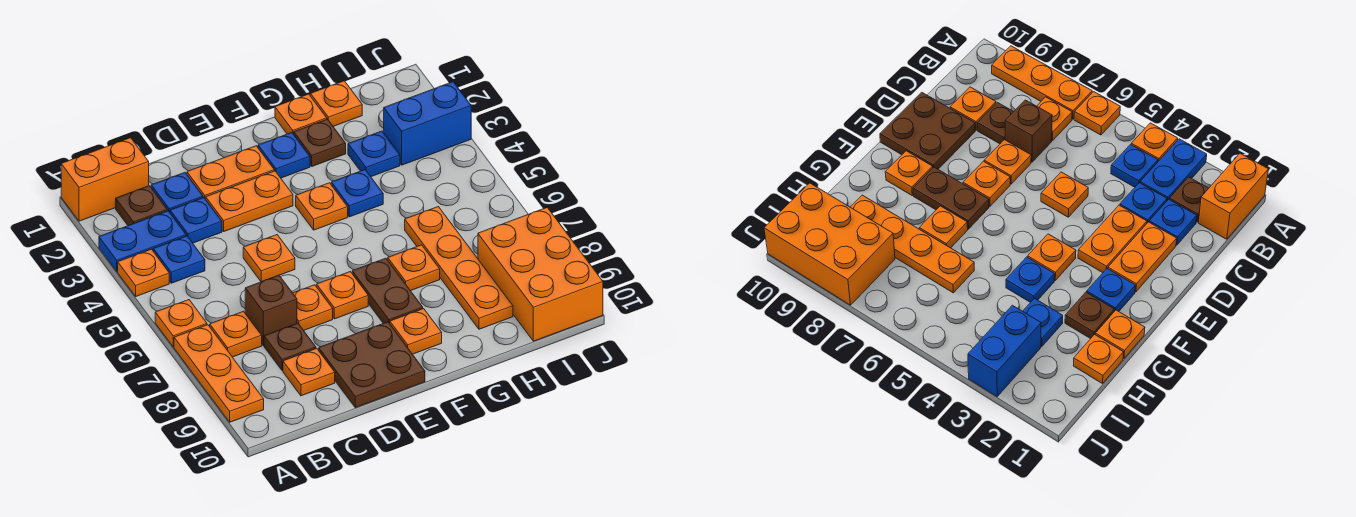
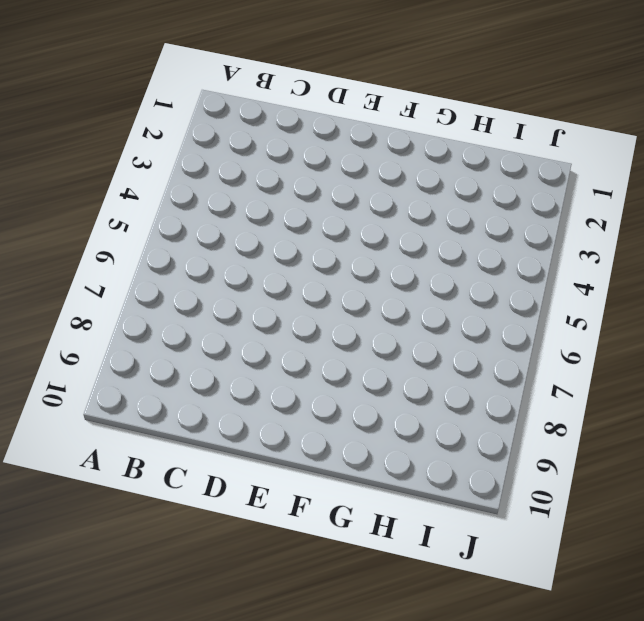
none -> orange 1x2 brick [61,138,149,221]
none -> blue 1x2 plate [99,211,186,271]
none -> orange 1x1 plate [118,249,169,296]
none -> orange 1x1 plate [155,300,207,347]

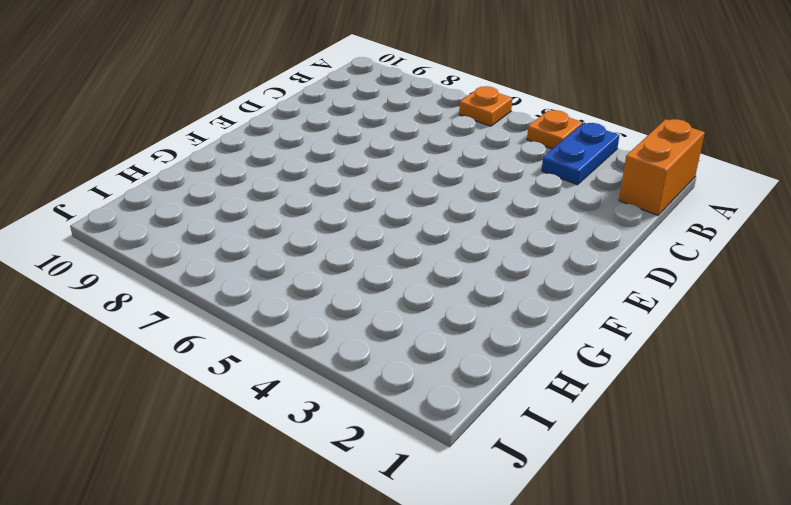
none -> orange 1x3 plate [174,325,264,422]
none -> brown 1x1 plate [116,186,167,226]
none -> blue 1x1 plate [153,236,205,283]
none -> orange 1x1 plate [210,311,262,357]

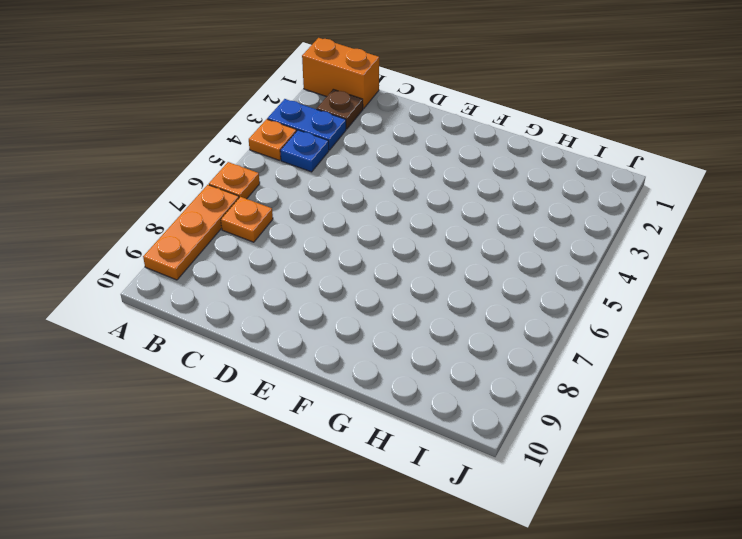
none -> blue 1x1 plate [151,172,203,212]
none -> blue 1x1 plate [170,198,222,243]
none -> brown 1x1 brick [245,275,297,345]
none -> brown 1x1 plate [264,323,316,371]

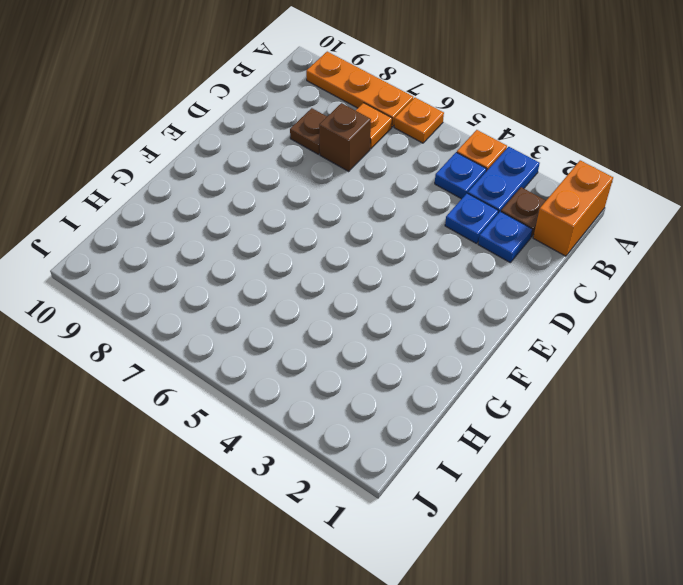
none -> orange 1x1 plate [283,348,335,396]
none -> orange 1x2 plate [187,146,274,199]
none -> orange 1x2 plate [206,171,293,231]
none -> orange 1x1 plate [243,235,295,282]

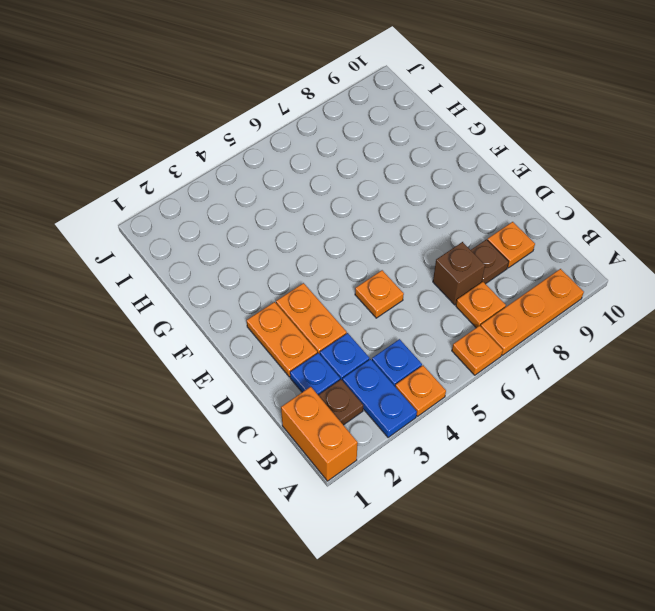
none -> orange 1x1 plate [293,285,333,330]
none -> brown 2x2 plate [319,322,425,408]
none -> orange 1x1 plate [317,272,368,319]
none -> blue 1x1 plate [258,133,310,178]

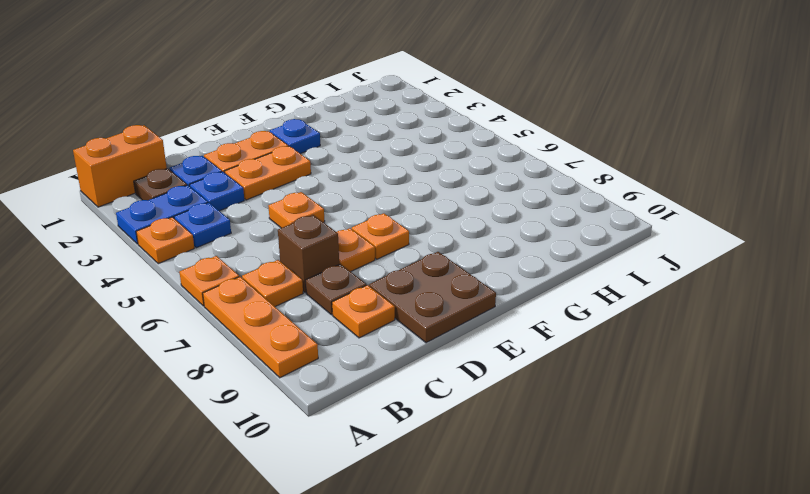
none -> orange 1x1 plate [296,183,348,230]
none -> brown 1x2 plate [352,258,423,323]
none -> orange 1x1 plate [390,309,442,354]
none -> orange 1x1 plate [275,94,327,134]

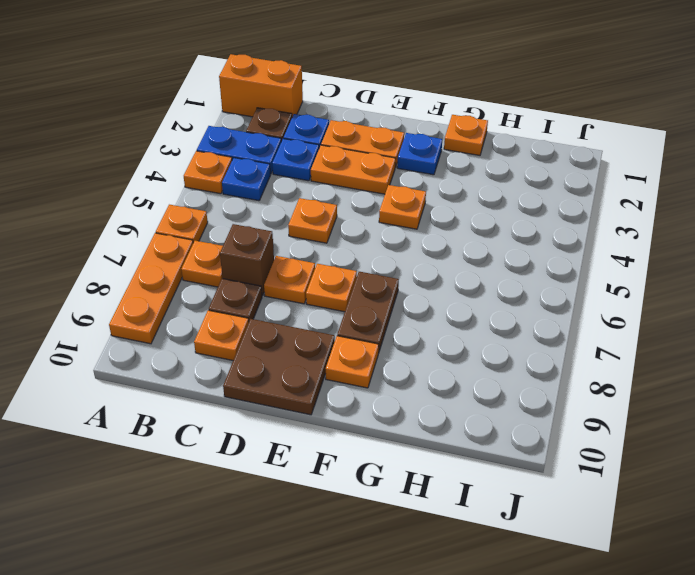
none -> brown 1x1 plate [294,119,346,166]
none -> blue 1x1 plate [331,170,383,217]
none -> orange 1x1 plate [388,245,440,291]
none -> orange 1x1 plate [311,81,362,126]

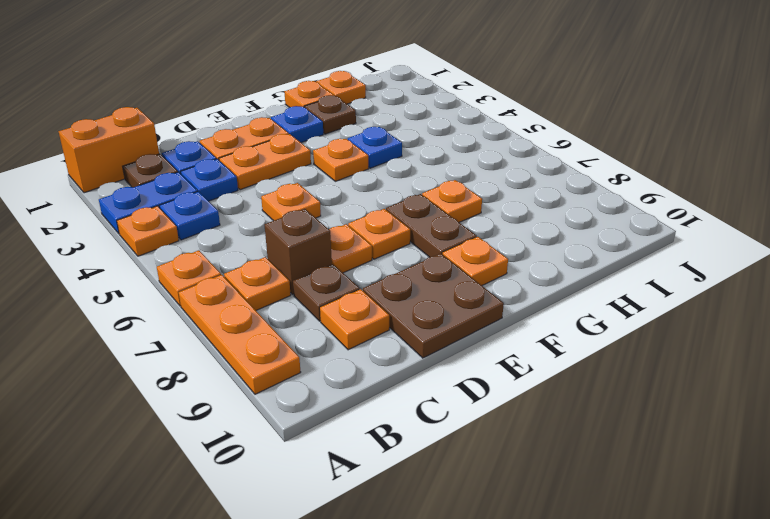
none -> blue 1x1 plate [348,131,400,177]
none -> orange 1x4 plate [405,207,513,329]
none -> blue 1x2 brick [384,82,471,165]
none -> orange 2x3 brick [478,208,603,341]

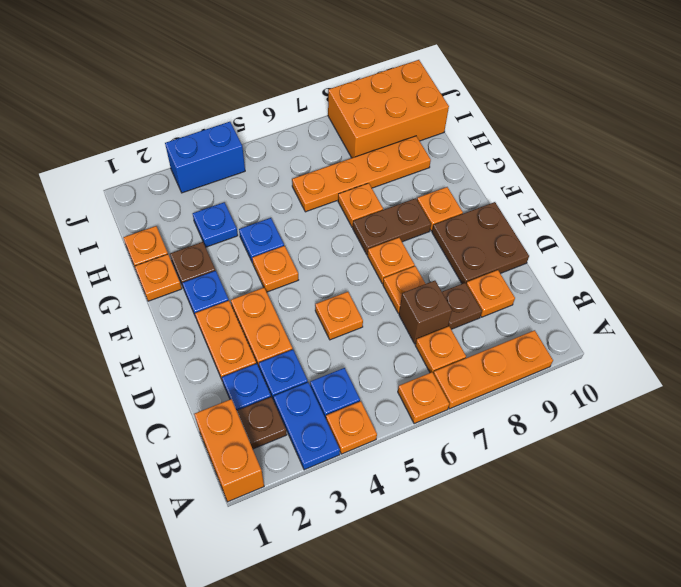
blue 1x2 brick [165,122,245,193] -> blue 1x2 brick turned to [384,82,471,165]

